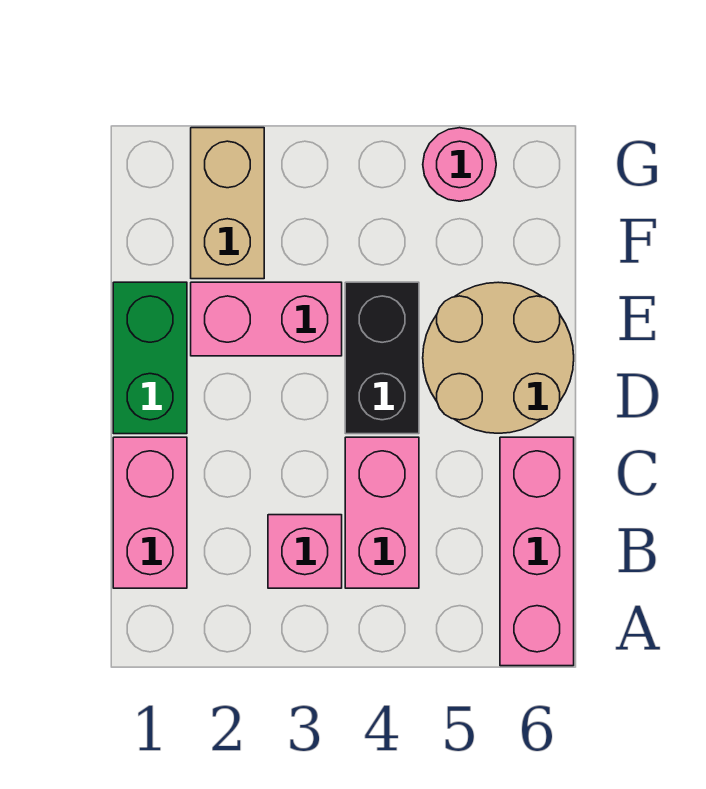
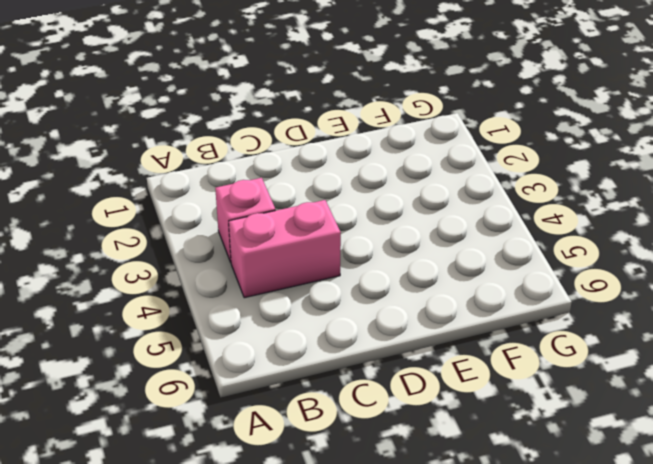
none -> pink 1x3 brick [500,437,574,666]
none -> pink 1x2 brick [113,437,187,588]

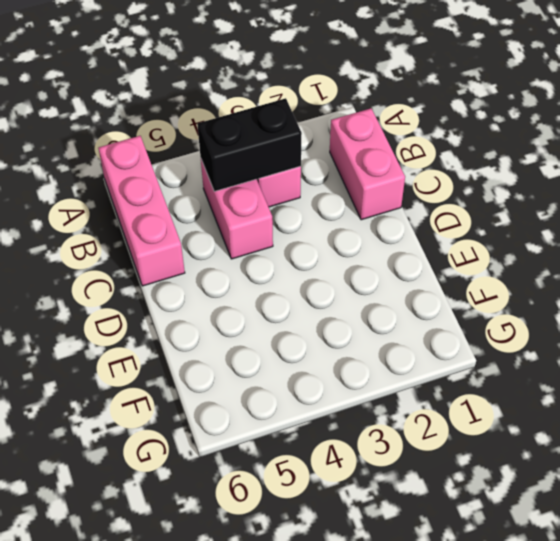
black 1x2 brick [197,98,302,191] -> black 1x2 brick turned to [345,282,419,434]
none -> green 1x2 brick [113,282,187,434]
none -> tan 2x2 round brick [423,282,574,433]

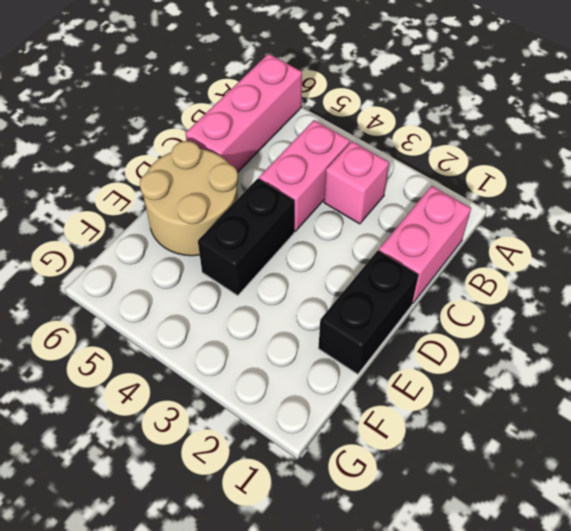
black 1x2 brick [318,251,418,374] -> green 1x2 brick [113,282,187,434]
none -> pink 1x2 brick [191,282,342,356]
none -> tan 1x2 brick [191,128,264,279]

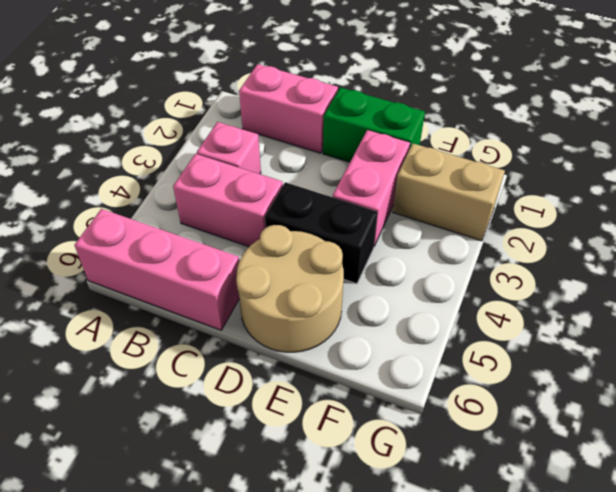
none -> pink 1x1 round brick [423,128,496,201]

